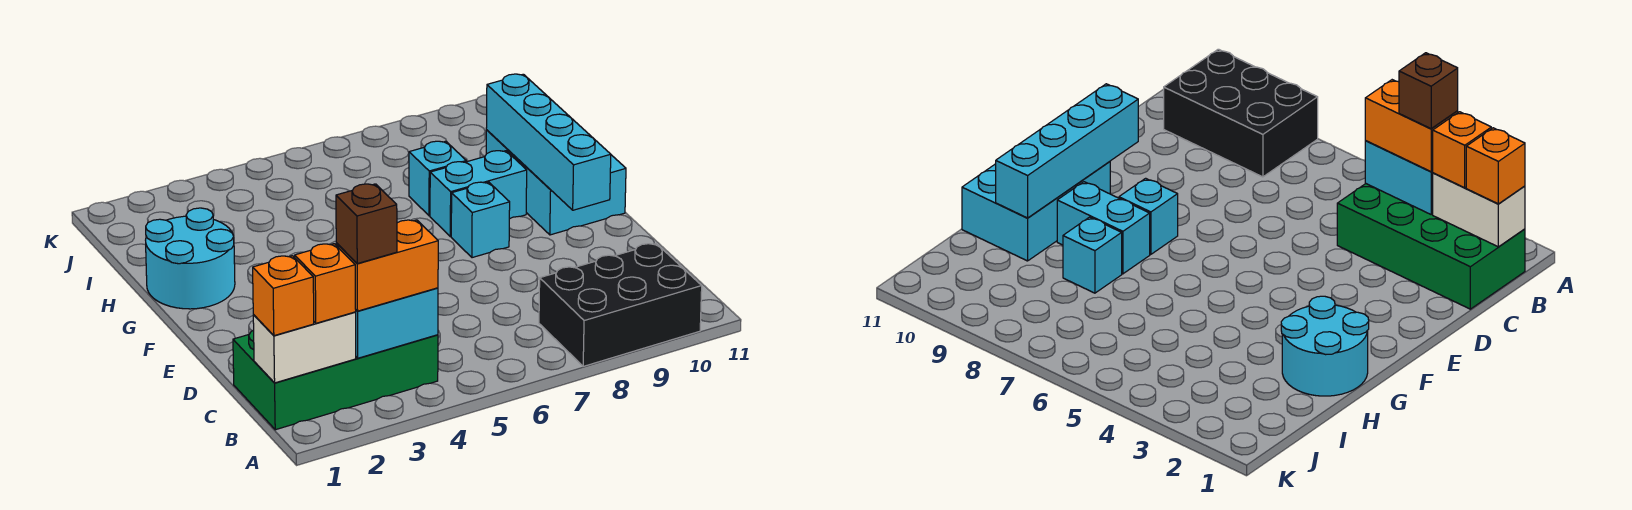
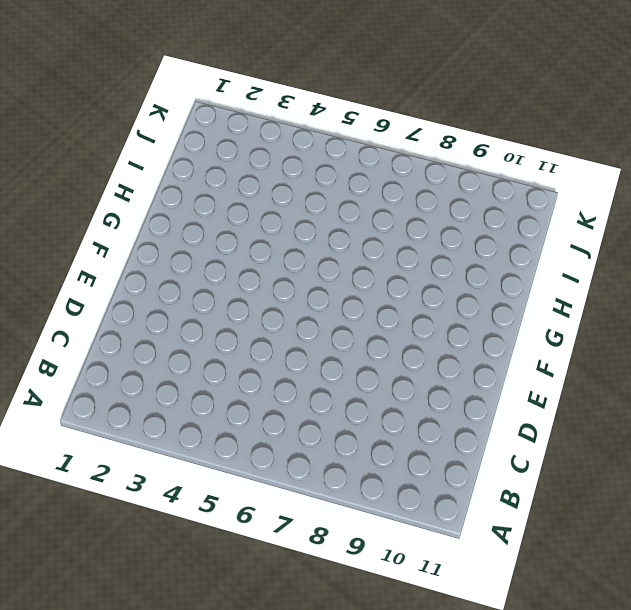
none -> black 2x3 brick [539,244,702,366]
none -> green 2x4 brick [233,330,438,430]
none -> cyan 1x1 brick [451,182,510,258]

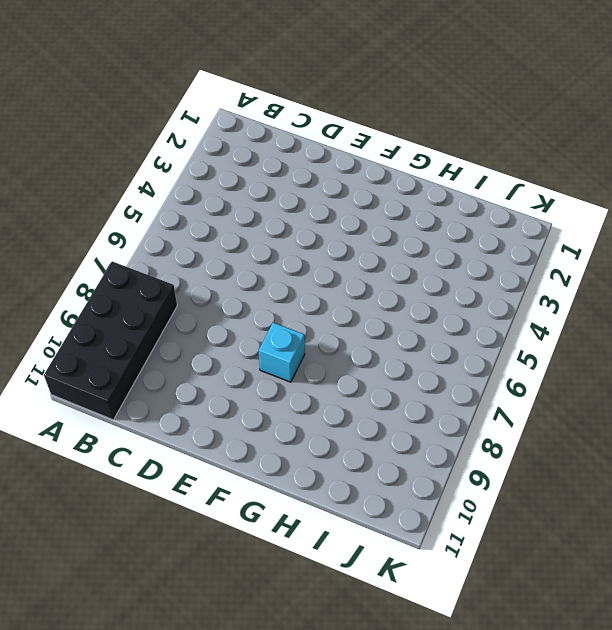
black 2x4 brick [44,261,177,420] -> black 2x3 brick [539,244,702,366]
none -> green 2x4 brick [233,330,438,430]
none -> cyan 2x3 brick [486,130,626,235]
none -> cyan 2x2 round brick [146,208,235,309]

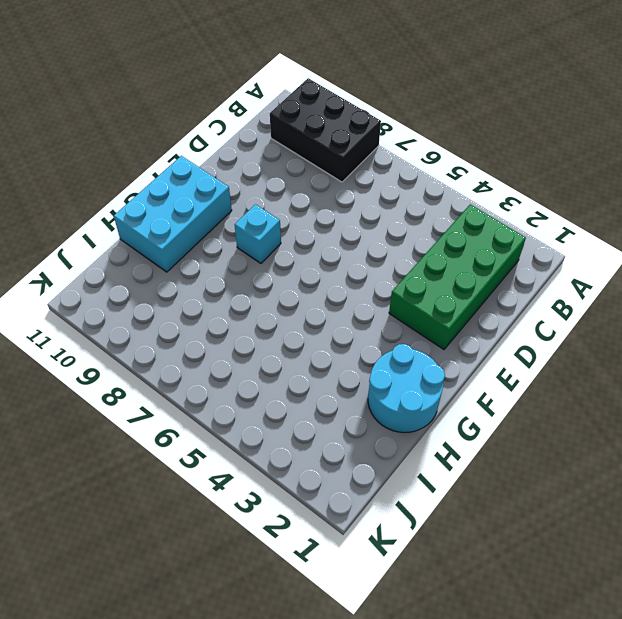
green 2x4 brick [389,204,526,349] -> green 2x4 brick turned to [233,330,438,430]
none -> cyan 1x2 brick [430,151,527,237]
none -> cyan 1x1 brick [409,141,466,216]
none -> white 1x2 brick [253,312,356,383]

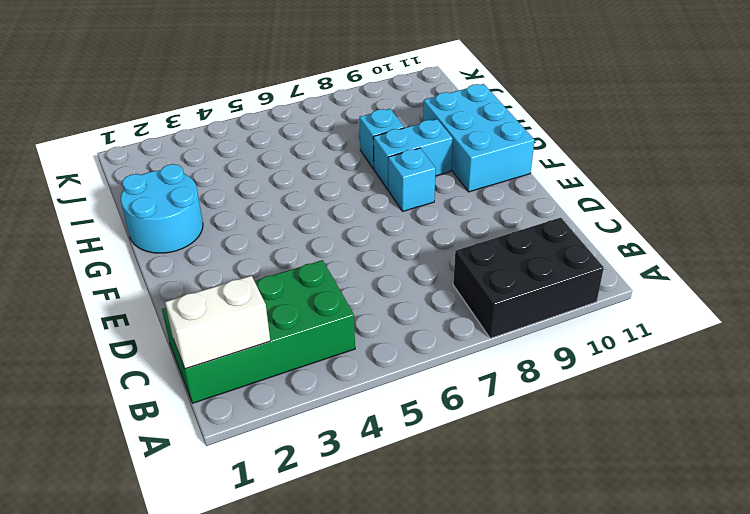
none -> cyan 1x2 brick [356,288,438,358]
none -> cyan 1x4 brick [486,74,611,210]
none -> orange 1x1 brick [253,256,314,336]

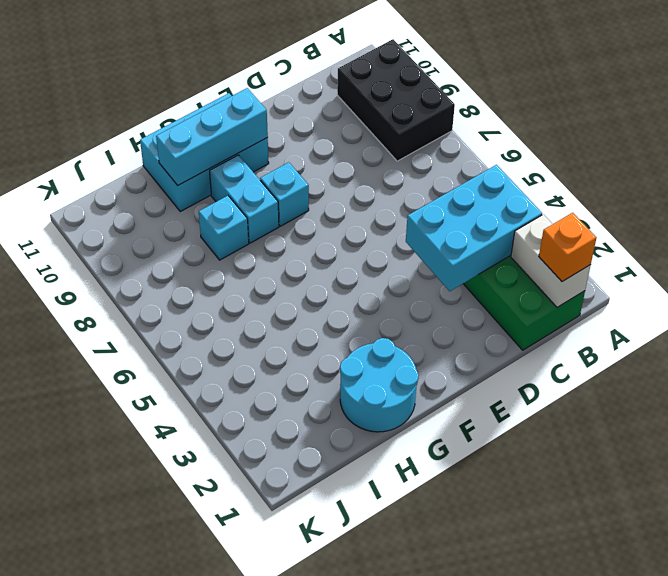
cyan 2x3 brick [406,165,542,291] -> cyan 1x2 brick [356,288,438,358]
cyan 1x3 brick [156,88,268,185] -> cyan 1x4 brick [486,74,611,210]
none -> orange 1x1 brick [295,244,356,323]
none -> orange 1x2 brick [336,220,438,311]
none -> brown 1x1 brick [336,184,397,264]

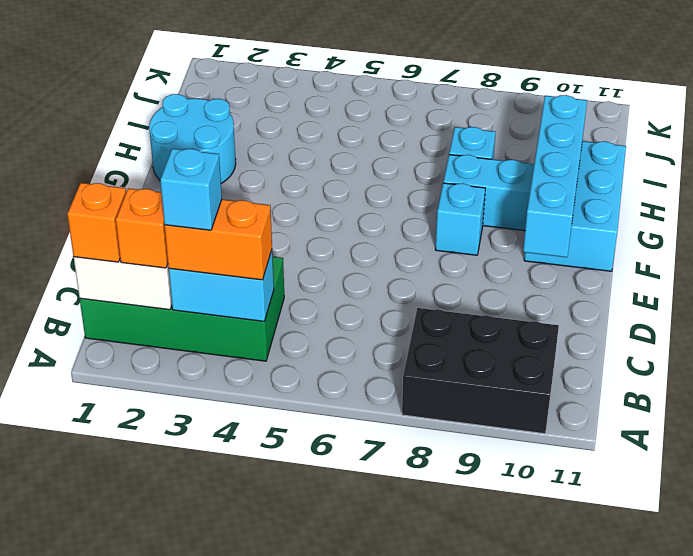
cyan 1x1 brick [160,149,222,230] -> brown 1x1 brick [336,184,397,264]

